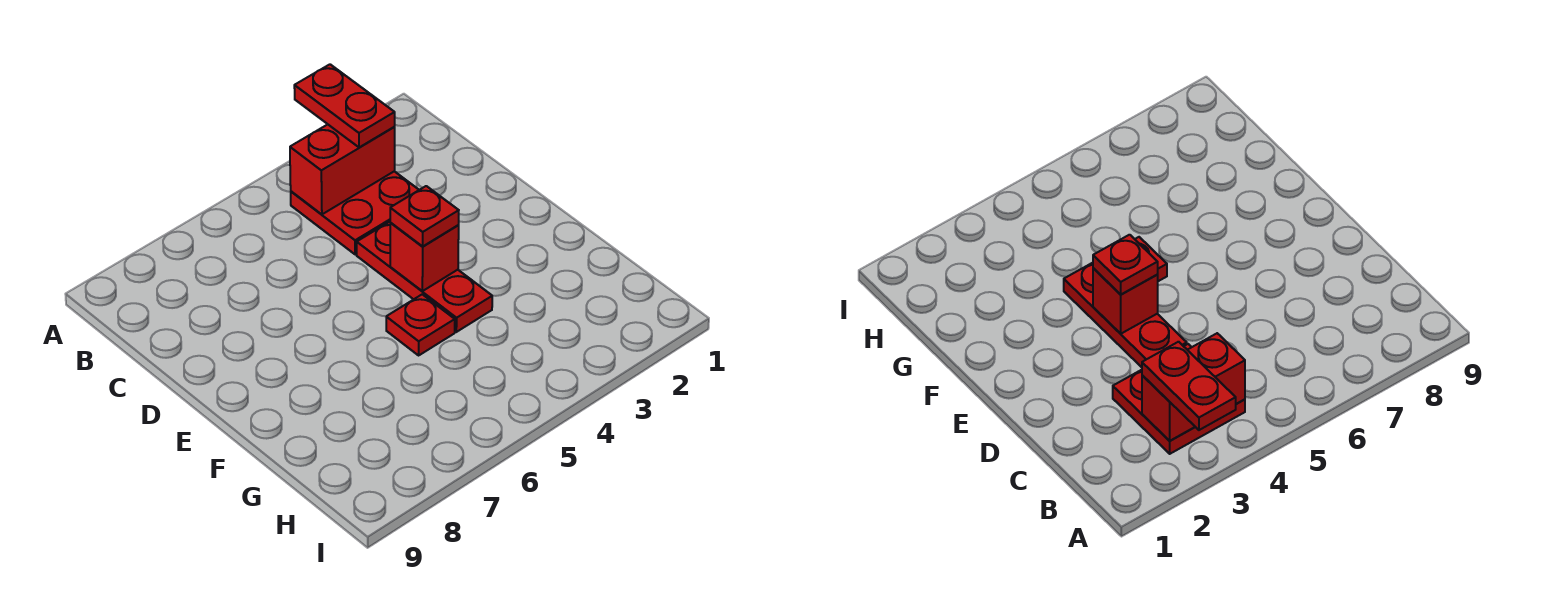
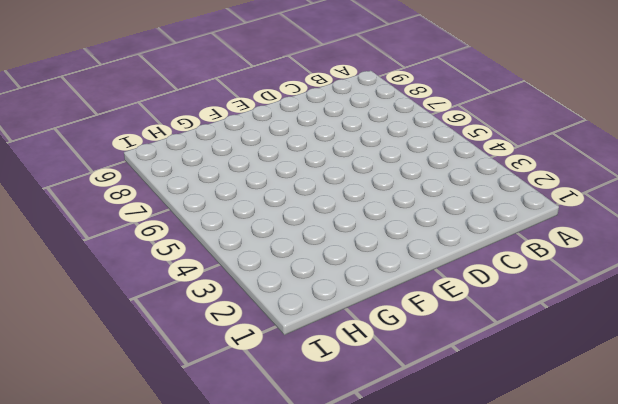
none -> red 2x2 plate [291,171,419,255]
none -> red 1x3 plate [357,222,492,332]

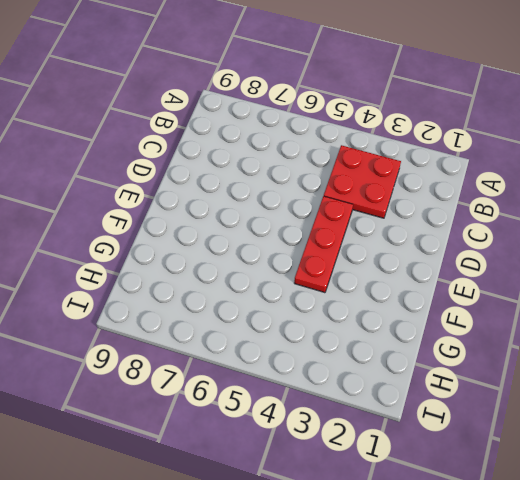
none -> red 1x1 plate [386,294,455,355]
none -> red 1x2 brick [290,124,395,214]

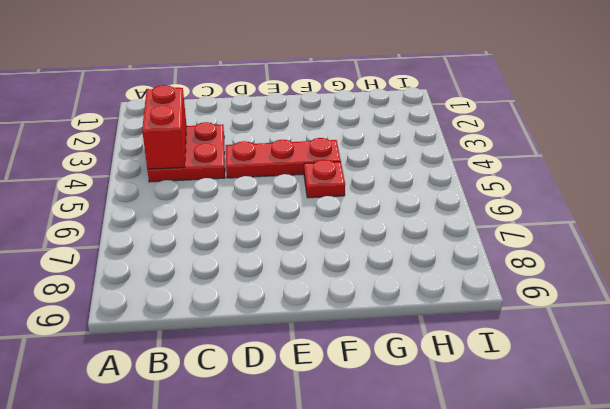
none -> red 1x1 brick [390,222,459,291]
none -> red 1x2 plate [294,64,395,147]

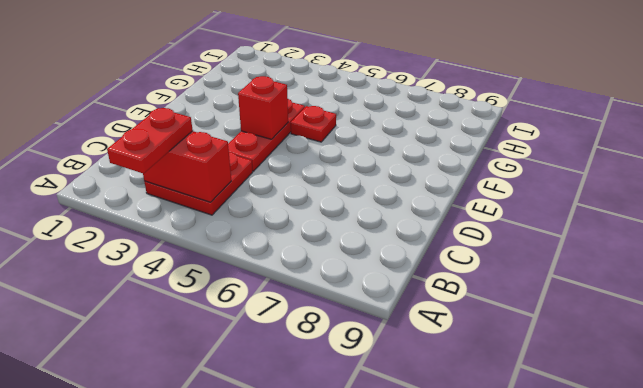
none -> red 1x1 plate [390,186,459,247]

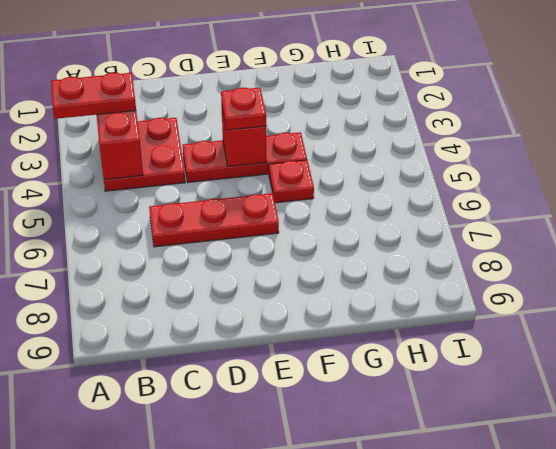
red 1x3 plate [149,193,279,247] -> none

